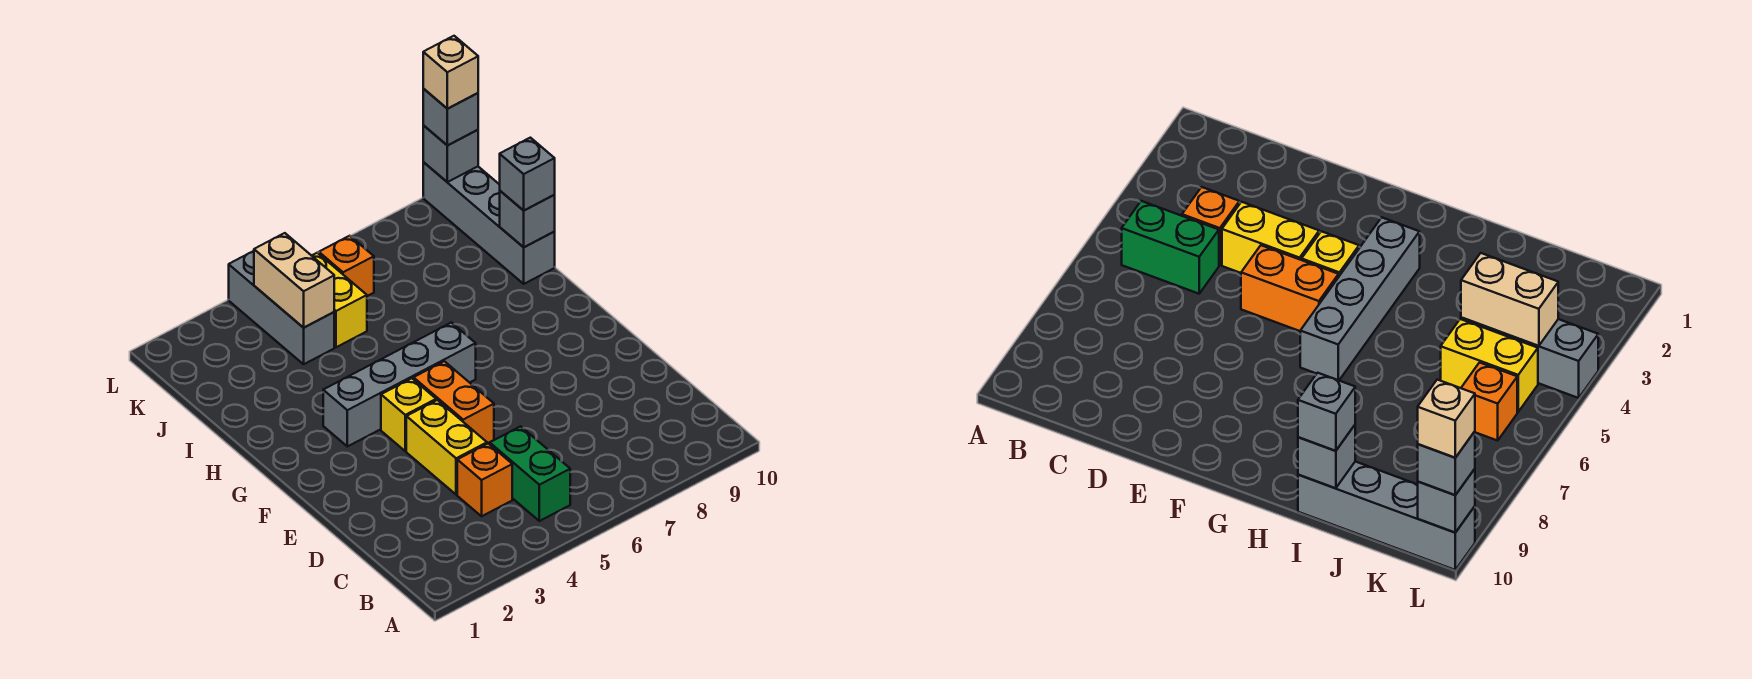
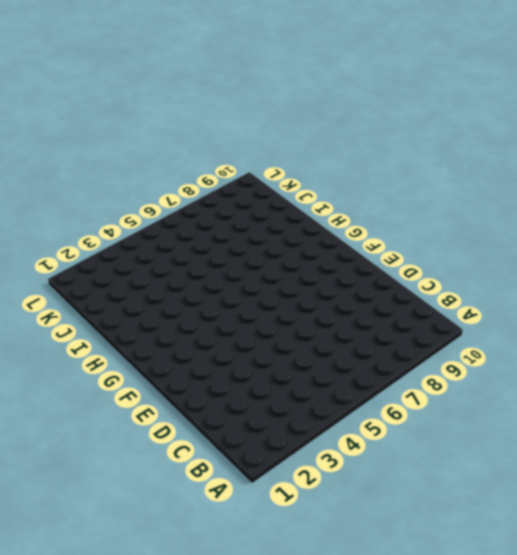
none -> green 1x2 brick [490,426,570,521]
none -> orange 1x1 brick [457,444,512,516]
none -> yellow 1x2 brick [406,400,487,495]

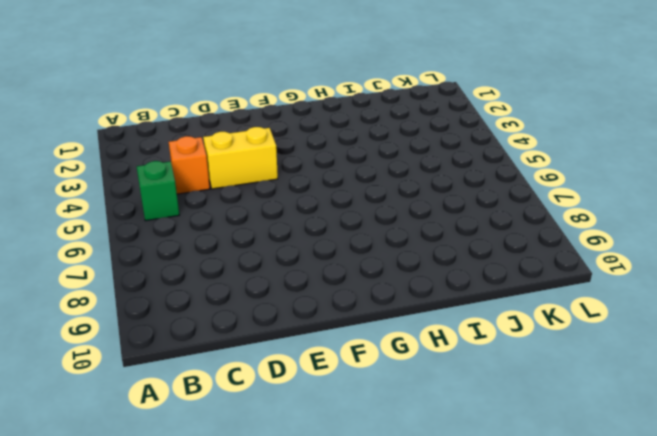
green 1x1 brick [137,161,179,221] -> green 1x2 brick [490,426,570,521]
none -> orange 1x2 brick [414,361,494,444]
none -> yellow 1x1 brick [381,378,436,451]
none -> grey 1x4 brick [323,323,476,446]

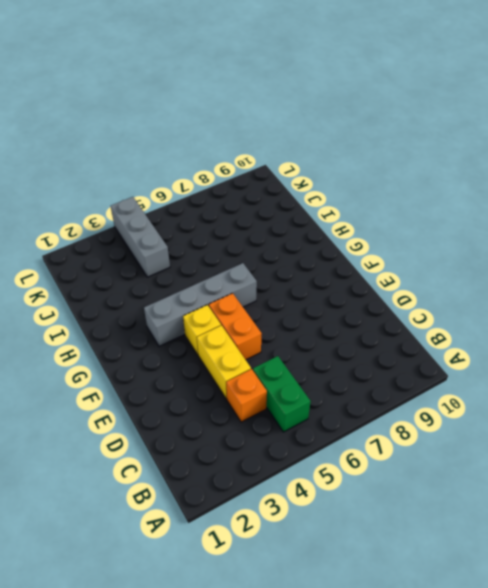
none -> grey 1x4 brick [423,162,555,284]
none -> yellow 1x2 brick [312,253,367,347]
none -> orange 1x1 brick [319,236,374,296]

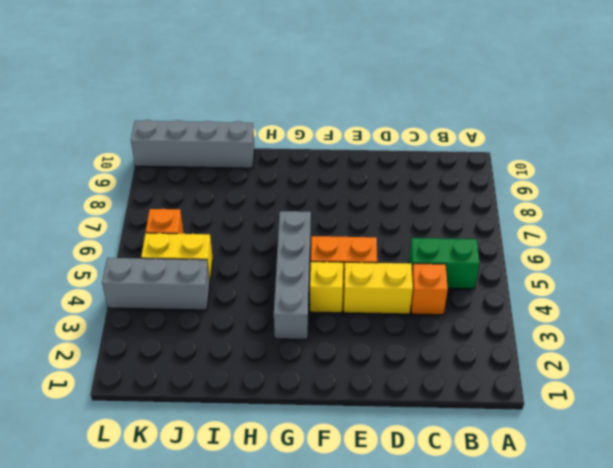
none -> grey 1x1 brick [500,191,555,247]
none -> tan 1x2 brick [254,233,334,328]
none -> grey 1x1 brick [423,125,478,182]

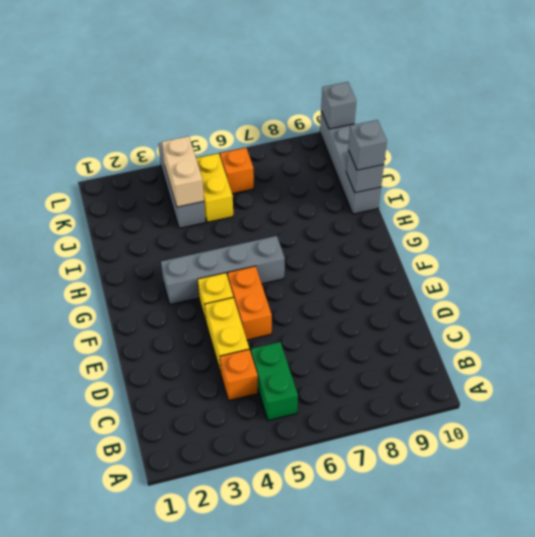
none -> grey 1x1 brick [423,89,478,146]
none -> tan 1x1 brick [423,36,478,109]

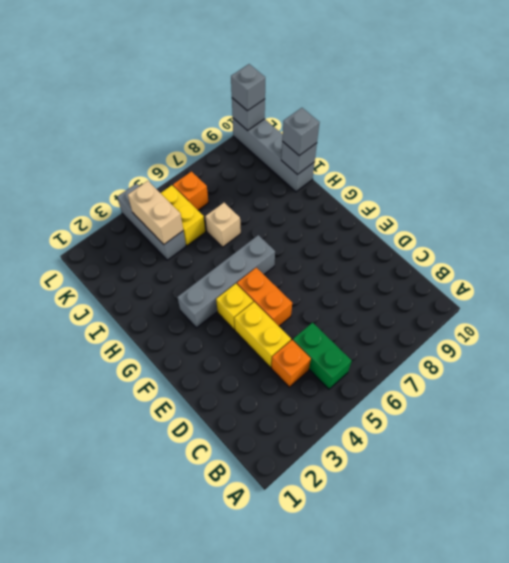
tan 1x1 brick [205,203,241,247] -> tan 1x1 brick moved to [423,36,478,109]

